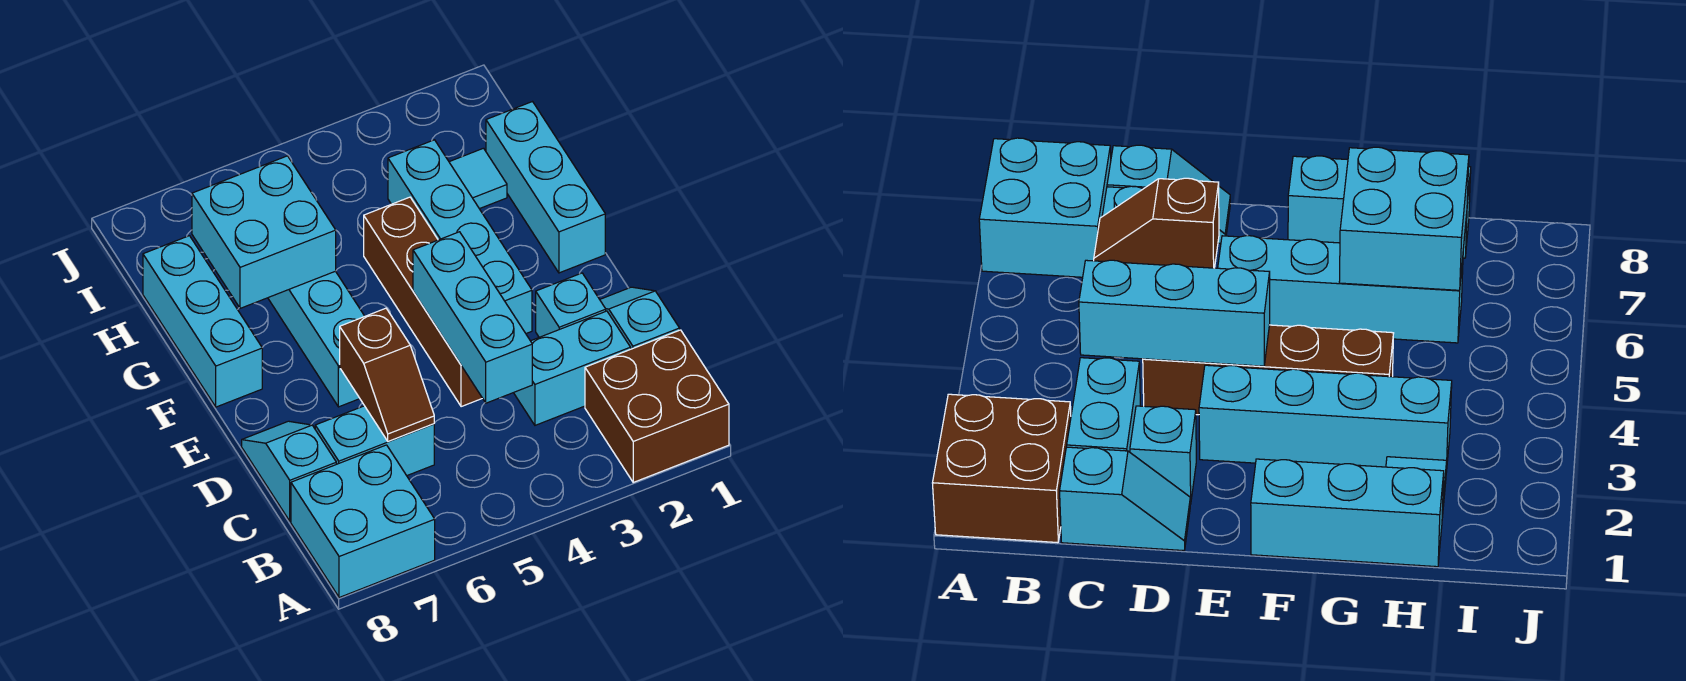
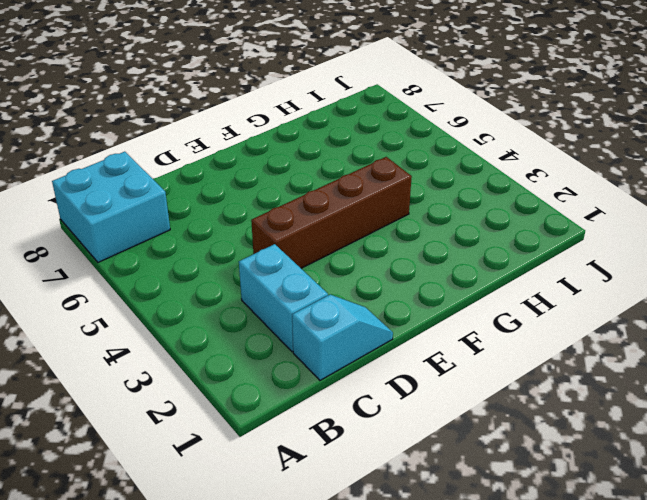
none -> brown 2x2 brick [585,330,729,482]
none -> cyan 1x2 brick [315,406,434,476]
none -> cyan 1x2 slope [242,421,336,521]

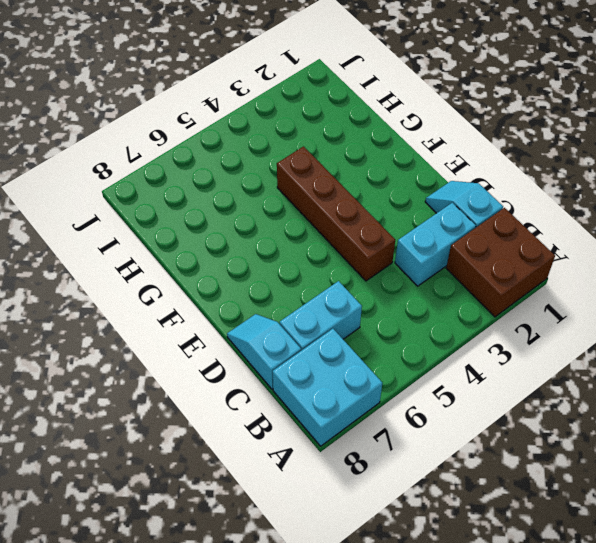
none -> cyan 1x1 brick [536,273,606,337]
none -> cyan 1x4 brick [388,140,532,333]
none -> cyan 1x4 brick [268,271,365,407]

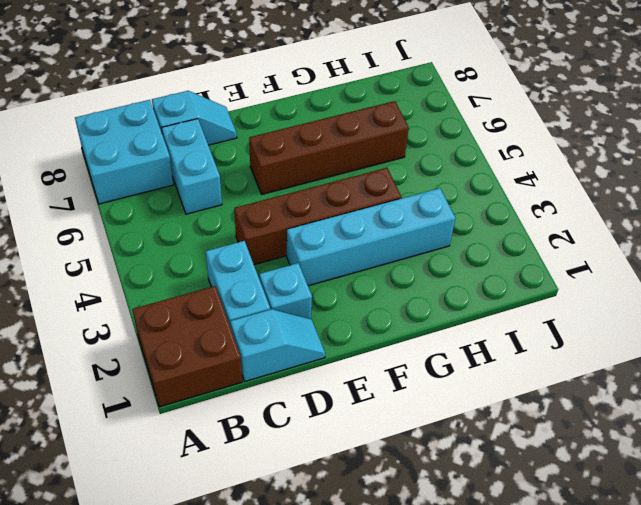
brown 1x4 brick [249,101,409,194] -> cyan 1x4 brick [268,271,365,407]
none -> cyan 1x3 brick [486,102,605,273]
none -> cyan 1x3 brick [143,236,262,407]
none -> cyan 1x1 tile [449,148,507,209]

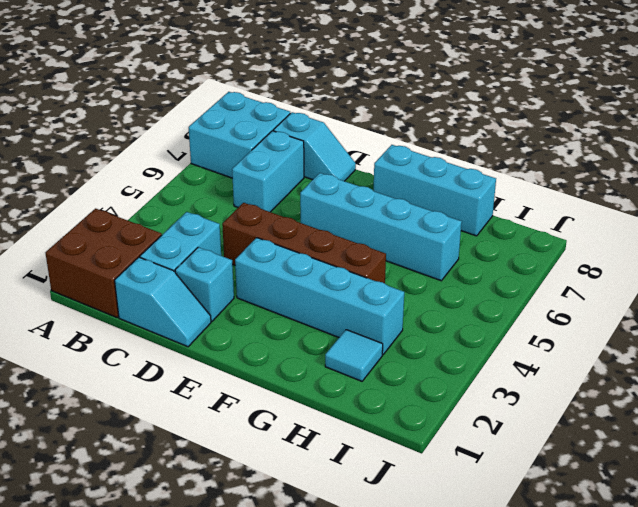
none -> cyan 1x3 brick [486,102,605,273]
none -> cyan 1x3 brick [413,232,532,403]
none -> brown 1x2 slope [340,308,434,441]

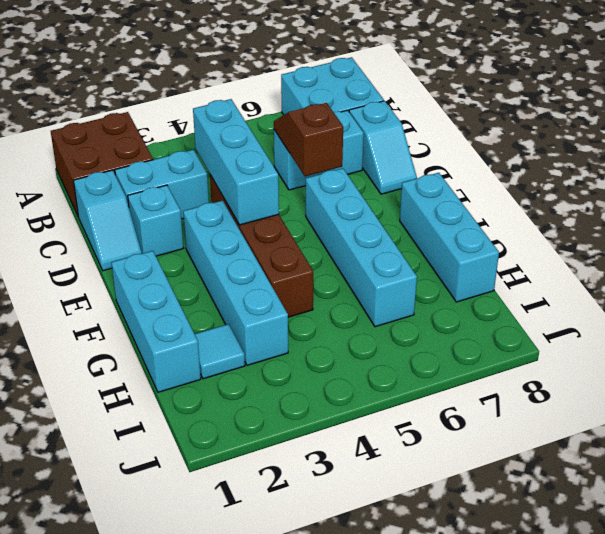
none -> cyan 2x2 brick [192,156,336,308]

